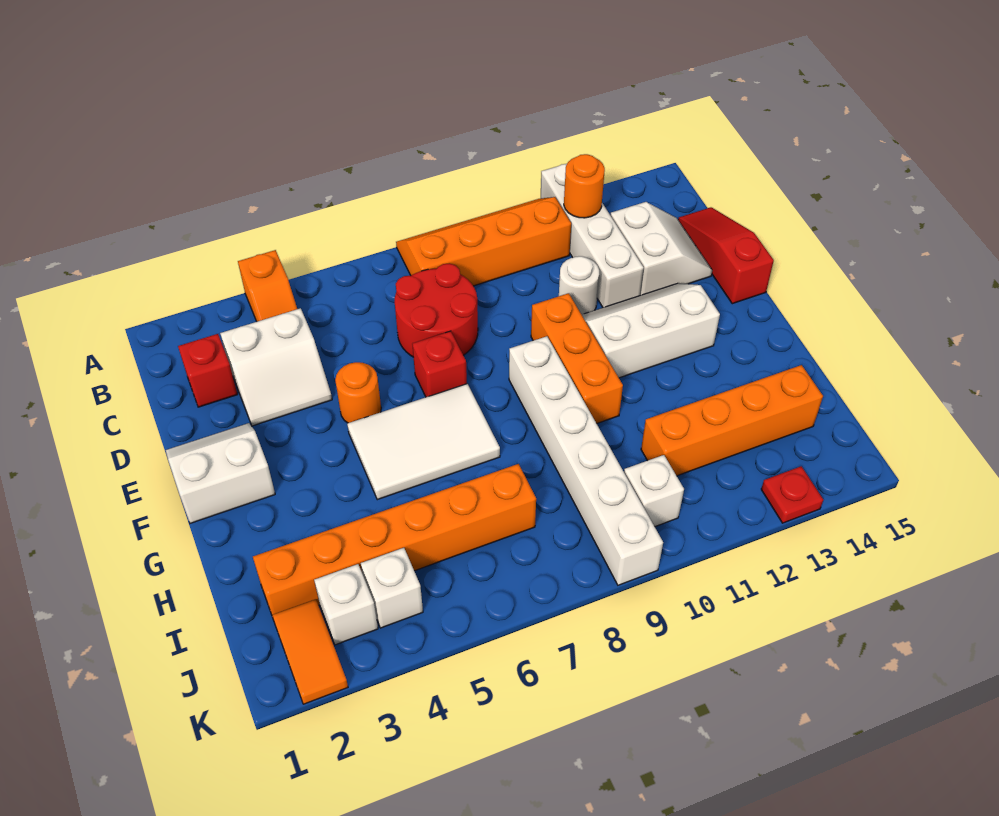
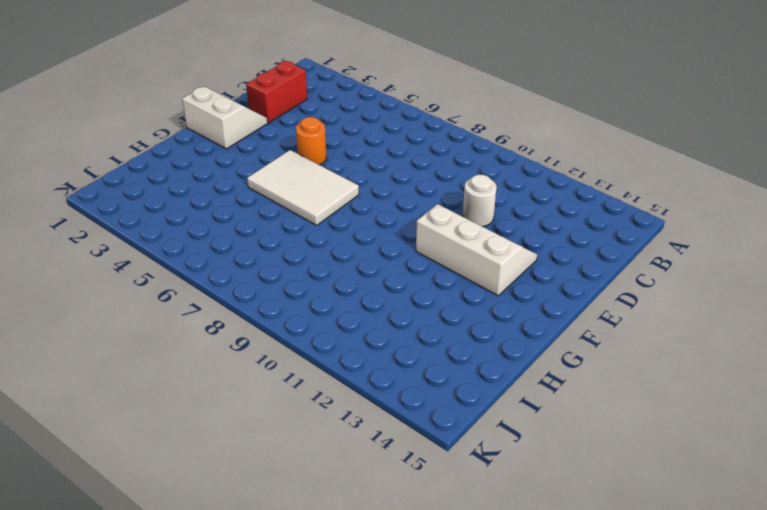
red 1x2 brick [246,61,307,123] -> red 1x1 brick [178,334,238,407]
none -> orange 1x2 slope [238,250,297,322]
none -> orange 2x4 slope [396,197,571,286]
none -> white 1x4 brick [540,164,644,307]

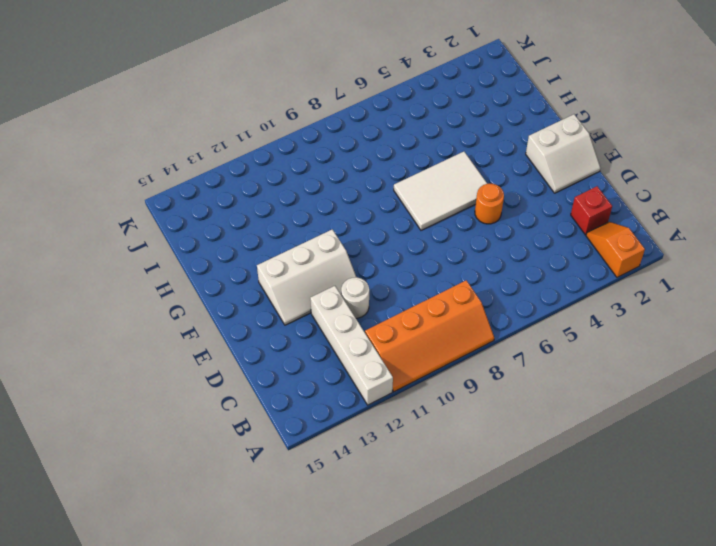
orange 1x2 slope [586,222,645,277] -> orange 1x2 slope moved to [238,250,297,322]
none -> white 2x2 slope [220,308,332,426]
none -> red 2x2 round brick [395,263,478,357]
none -> white 2x2 slope [610,202,712,295]

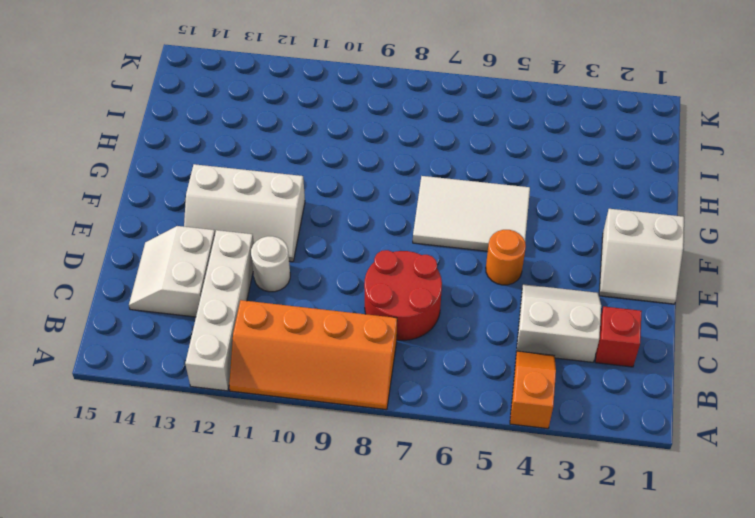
none -> red 1x3 slope [678,207,774,304]
none -> red 1x1 brick [412,331,467,397]
none -> orange 1x3 brick [531,293,623,424]

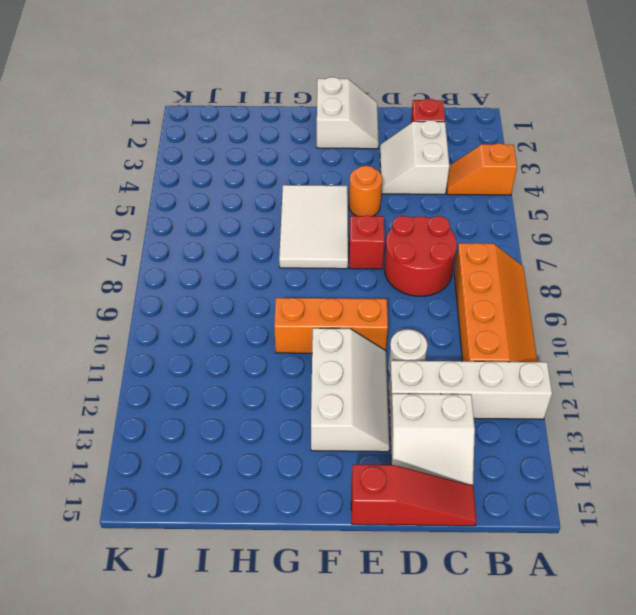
none -> white 1x6 brick [509,336,663,585]
none -> orange 1x6 brick [253,464,536,615]
none -> orange 1x4 brick [641,365,823,476]

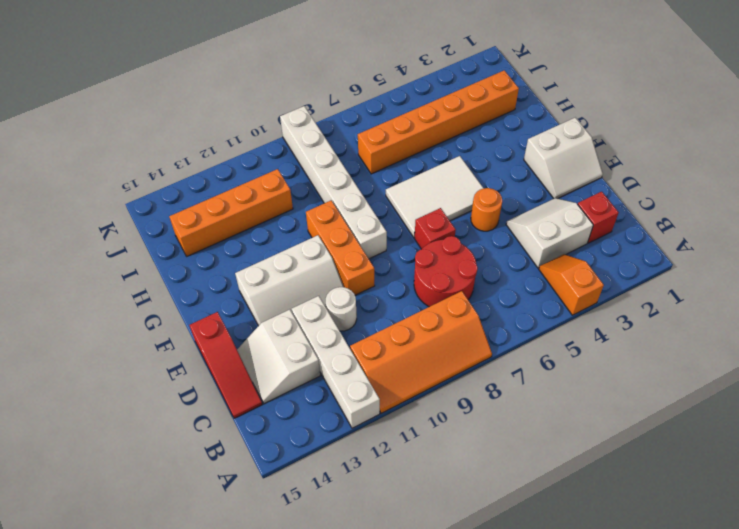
none -> orange 1x2 tile [272,599,348,704]
none -> white 1x1 brick [314,564,378,645]
none -> white 1x1 brick [361,548,423,628]

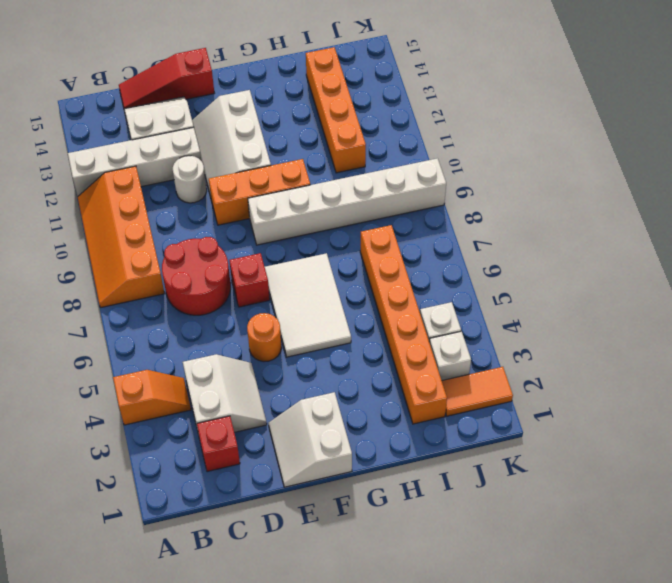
none -> white 1x1 brick [624,455,684,527]
none -> red 1x1 plate [761,466,823,523]
none -> orange 1x1 round brick [564,154,605,218]

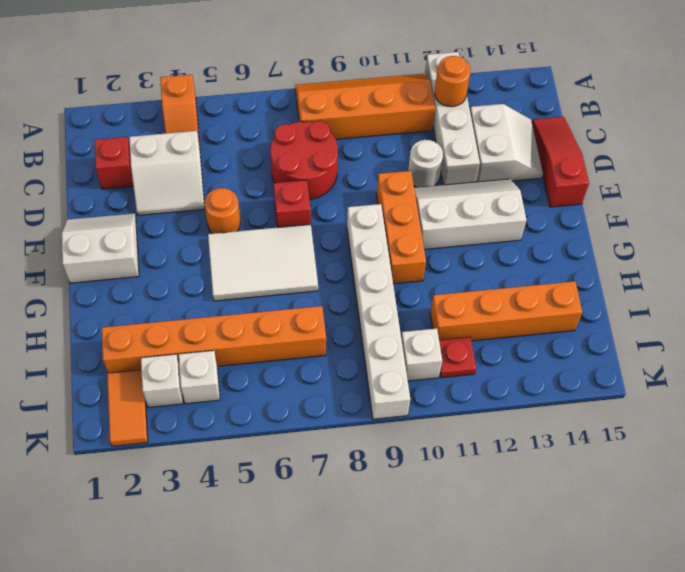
red 1x1 plate [439,337,476,378] -> red 1x1 plate moved to [761,466,823,523]

